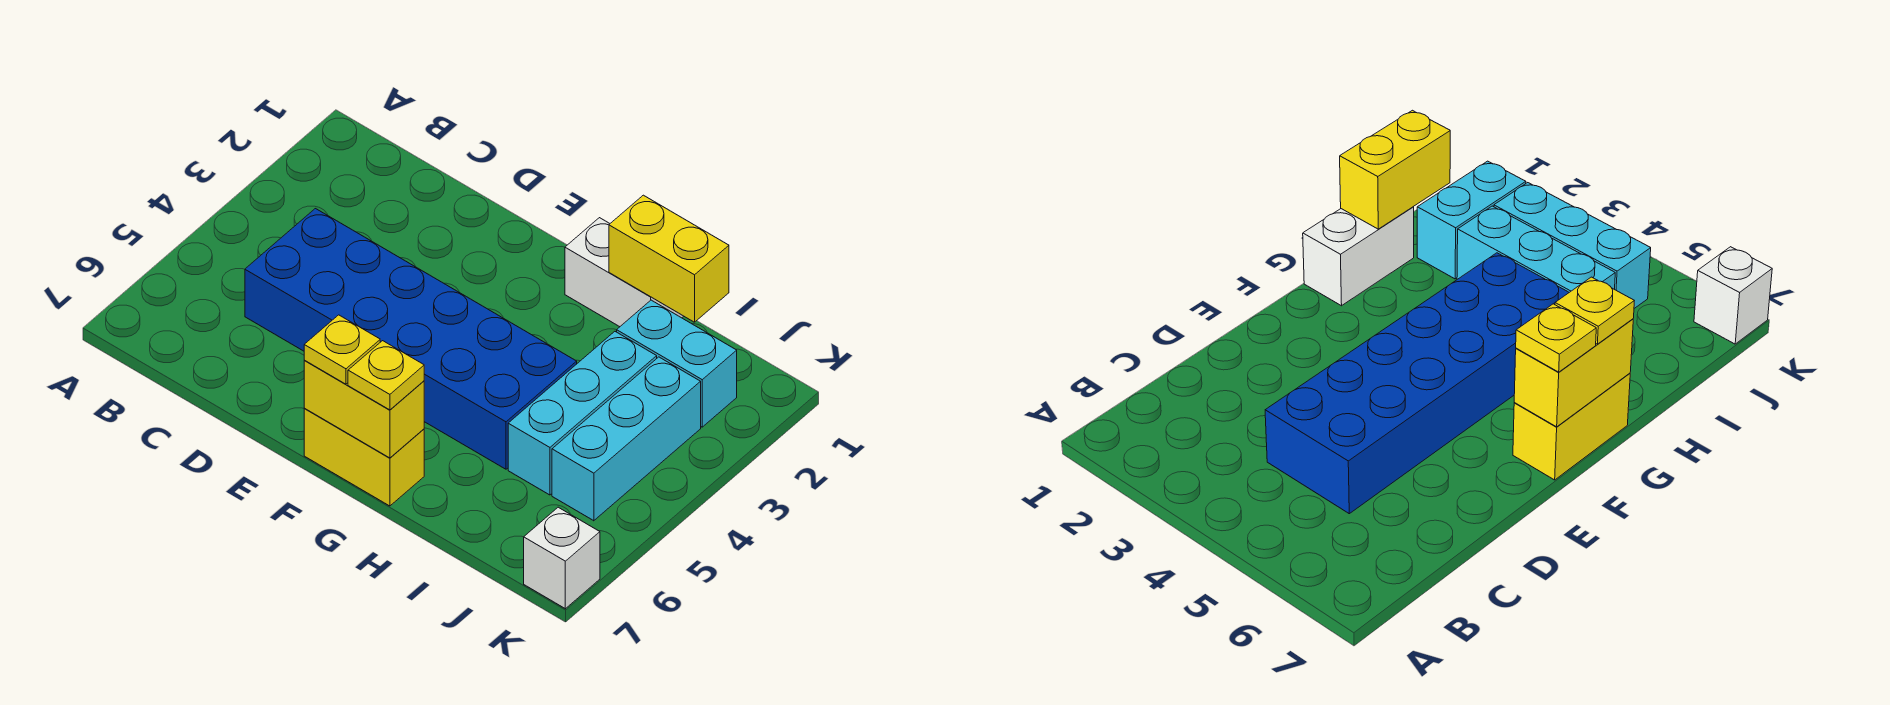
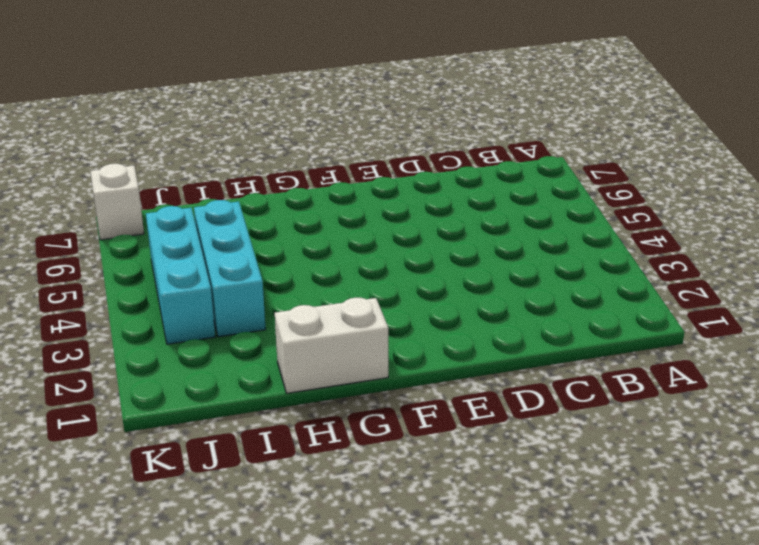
none -> blue 2x6 brick [245,209,577,469]
none -> yellow 1x2 brick [304,408,424,506]

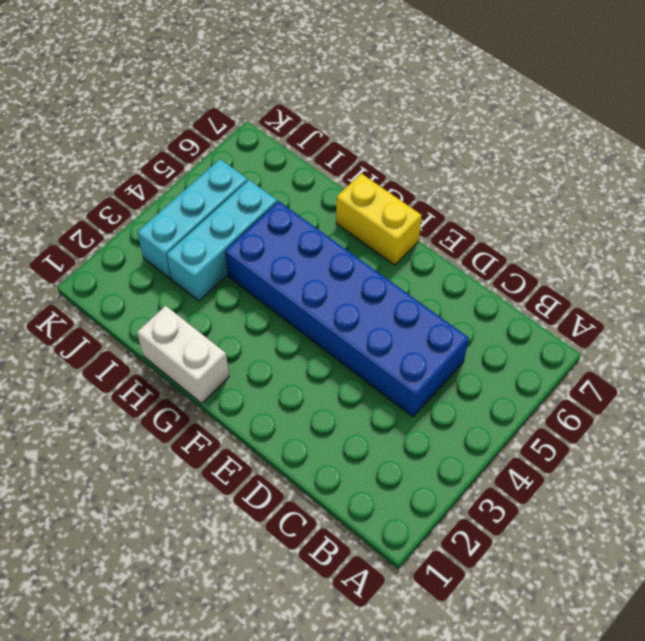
none -> cyan 1x2 brick [617,300,737,427]
none -> white 1x1 brick [524,507,600,609]

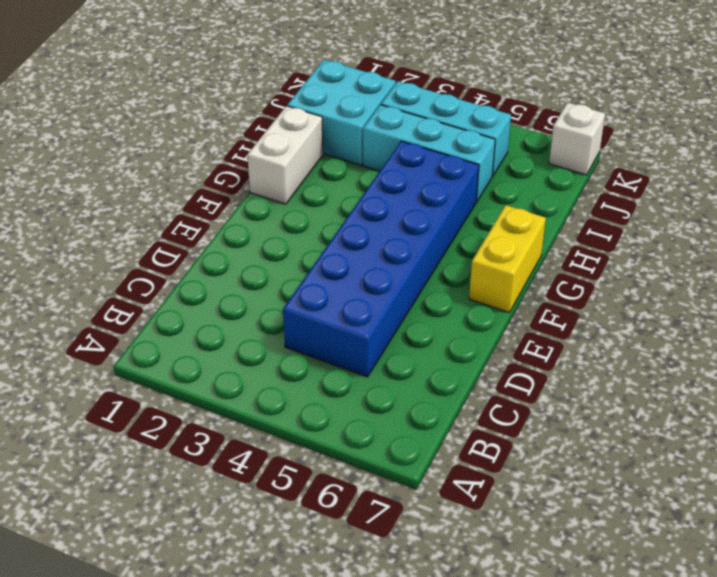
cyan 2x2 brick [287,60,396,165] -> cyan 1x2 brick [617,300,737,427]
none -> yellow 1x2 brick [304,360,424,458]
none -> yellow 1x2 brick [609,195,729,322]

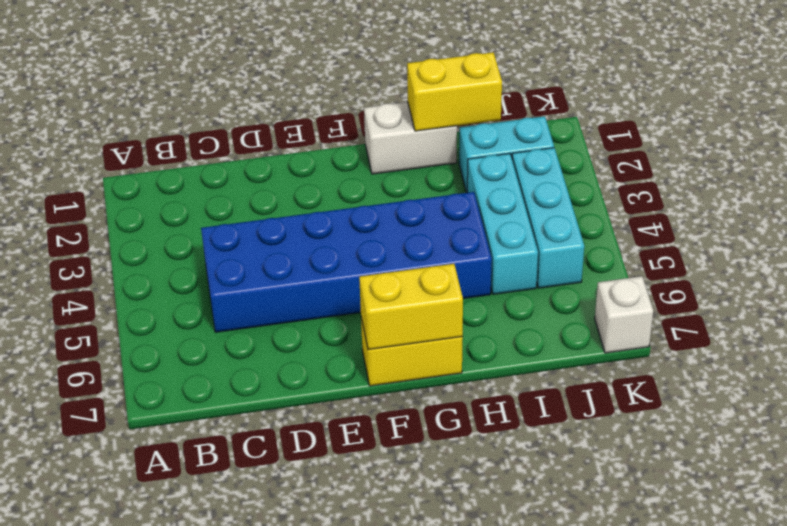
none -> yellow 1x1 plate [304,315,380,384]
none -> yellow 1x1 plate [348,341,424,410]

